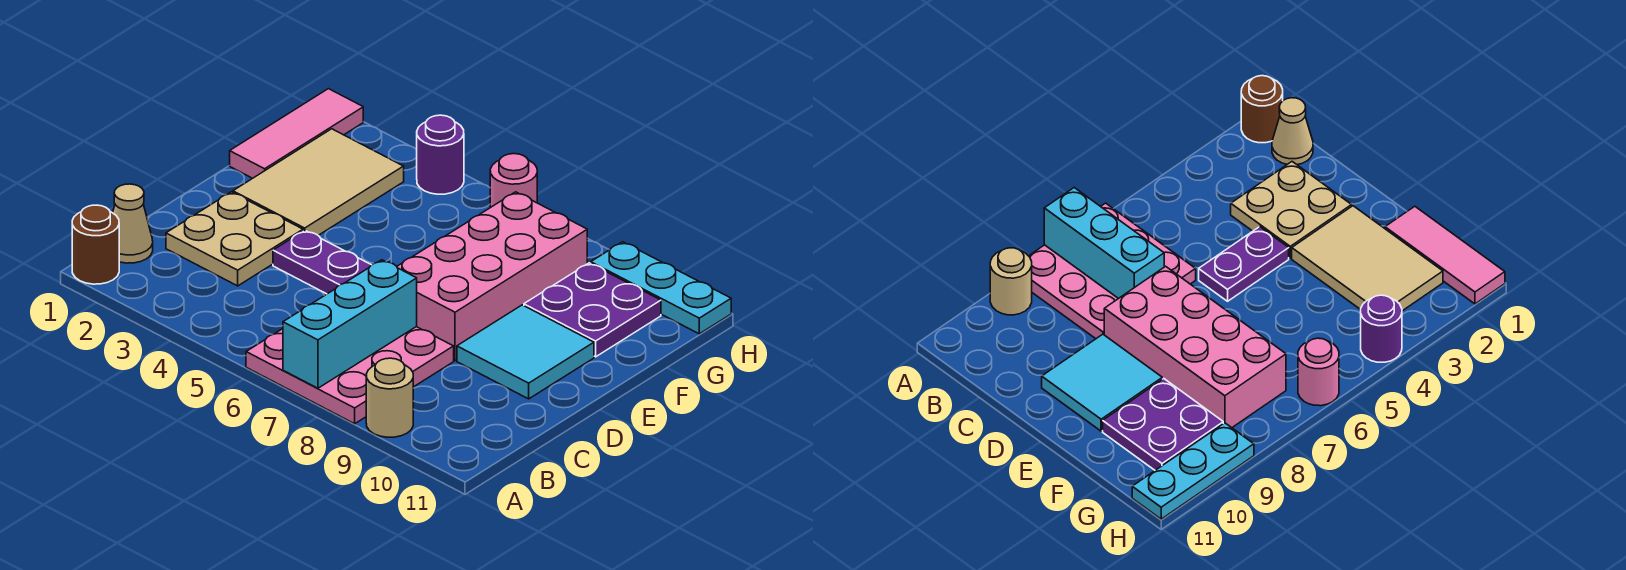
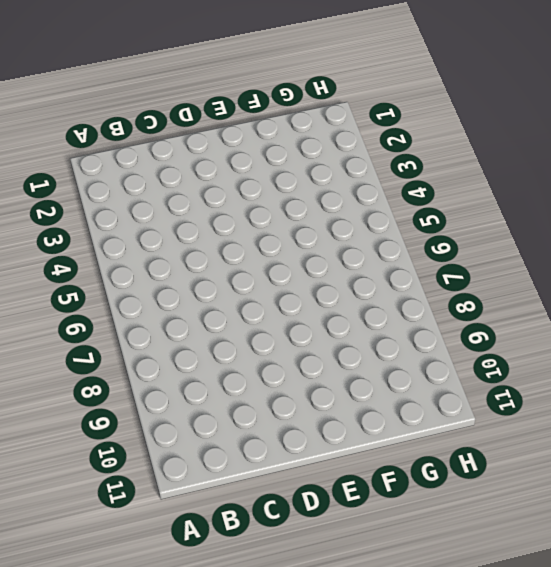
none -> brown 1x1 round brick [72,205,119,284]
none -> pink 3x3 plate [246,327,454,424]
none -> tan 1x1 round brick [366,358,413,437]

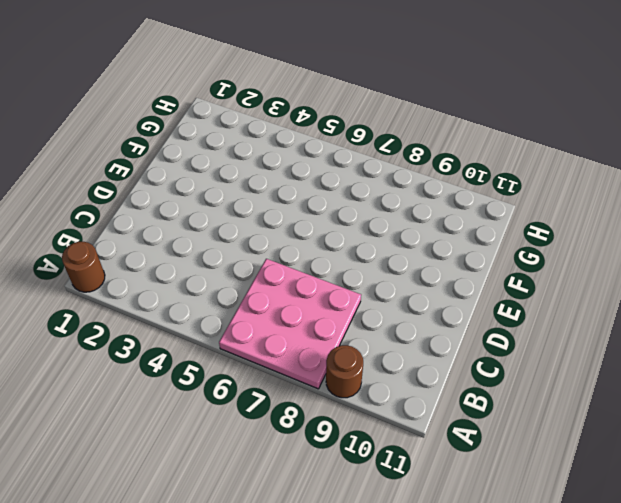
brown 1x1 round brick [326,345,363,398] -> tan 1x1 round brick [366,358,413,437]
none -> tan 1x1 cone [113,184,153,263]
none -> tan 2x2 plate [166,192,303,286]
none -> purple 1x2 plate [273,230,371,294]

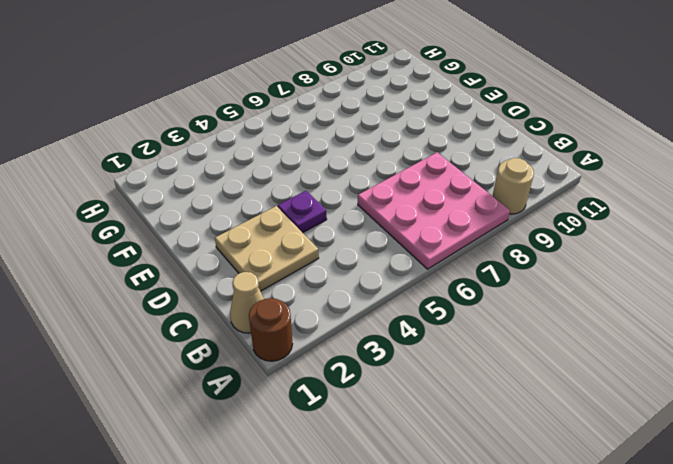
purple 1x1 plate [278,191,327,233] -> purple 1x2 plate [273,230,371,294]
none -> pink 2x4 brick [397,192,587,361]
none -> cyan 2x2 tile [457,305,594,399]
none -> tan 2x3 tile [233,129,404,235]

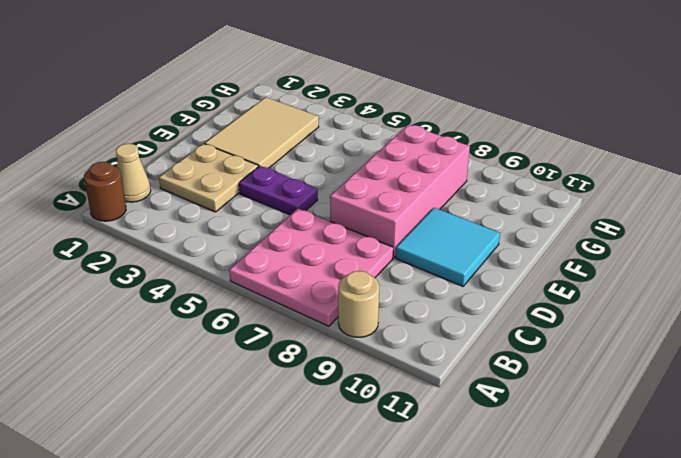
none -> pink 1x3 tile [230,89,363,178]
none -> purple 2x2 plate [524,263,661,357]
none -> purple 1x1 round brick [417,115,464,194]

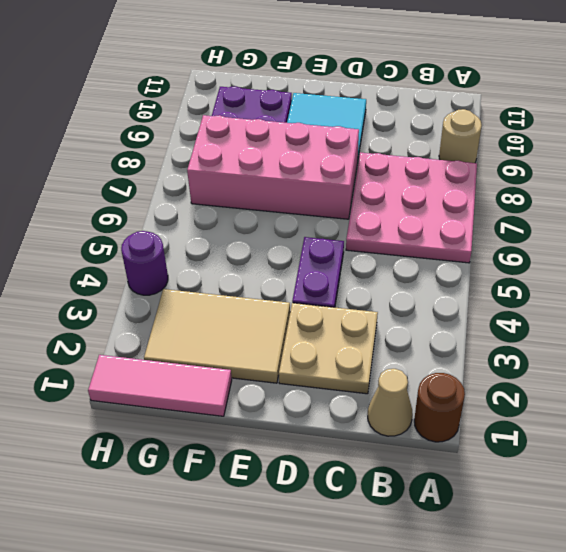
none -> pink 1x1 round brick [490,154,537,208]
none -> cyan 1x3 plate [591,242,731,334]
none -> cyan 1x3 brick [283,260,417,388]

